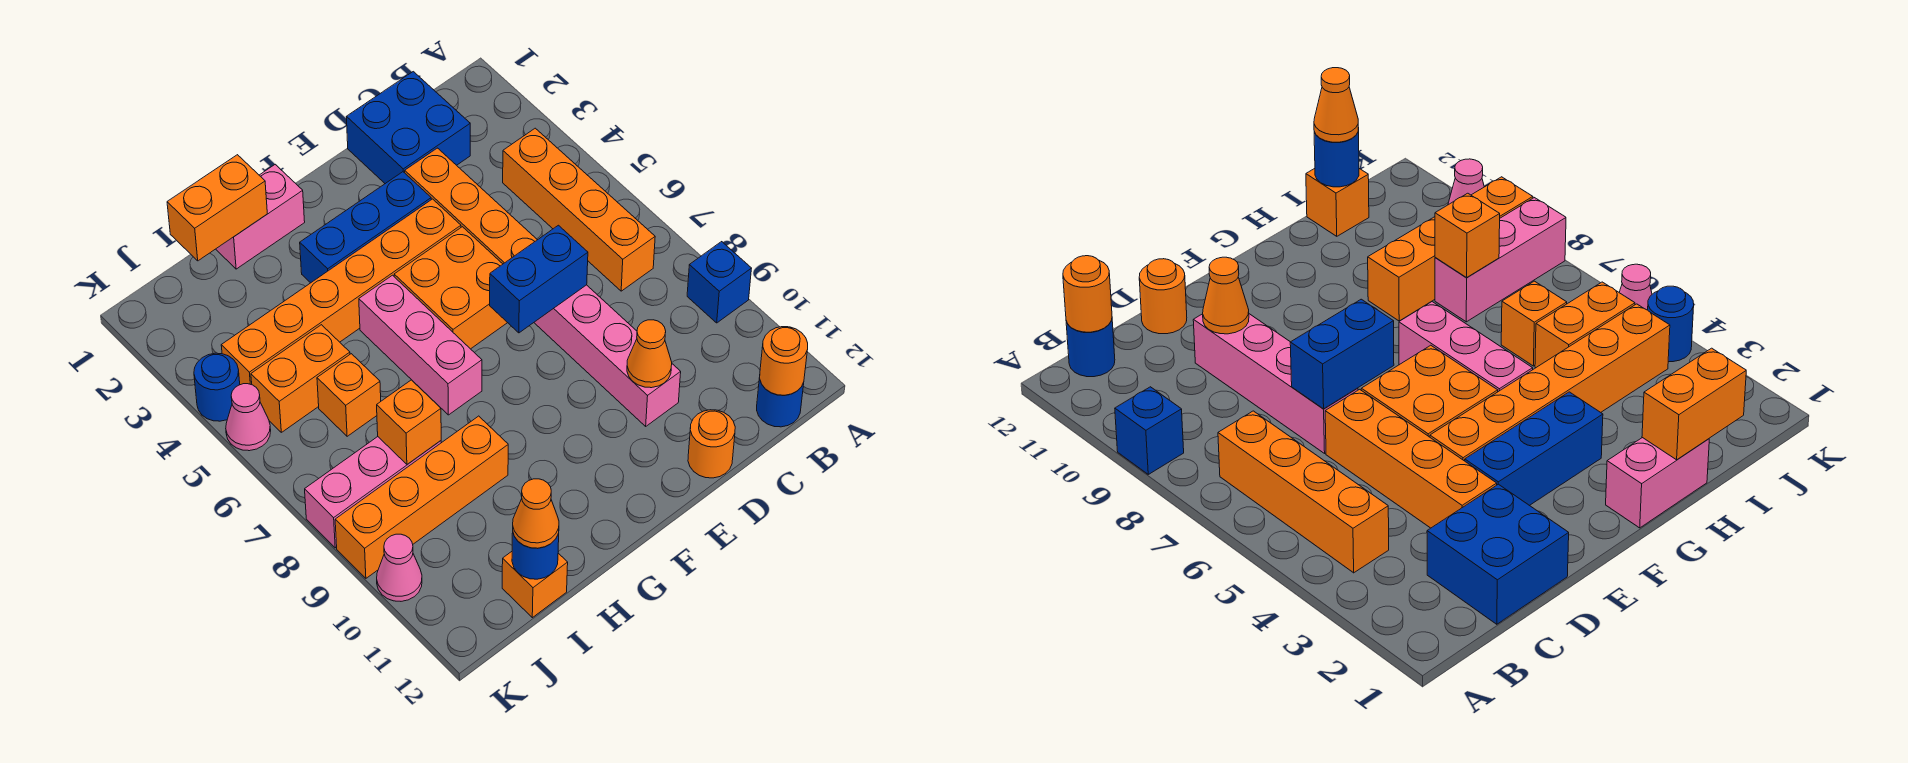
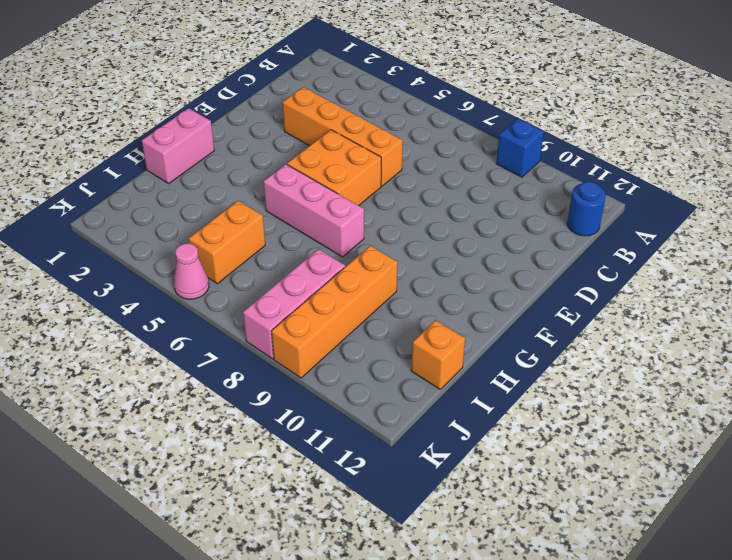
none -> orange 1x4 brick [503,128,655,291]
none -> blue 2x2 brick [347,72,470,184]
none -> pink 1x4 brick [534,285,681,426]

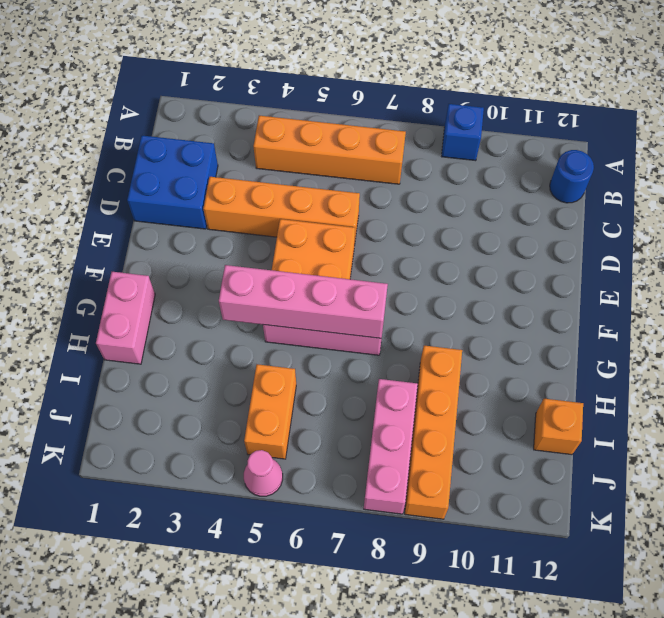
pink 1x4 brick [219,265,388,338] -> pink 1x4 brick moved to [534,285,681,426]
none -> orange 1x1 round brick [688,410,735,478]
none -> blue 1x3 brick [300,172,431,283]
none -> orange 1x6 brick [221,199,461,385]

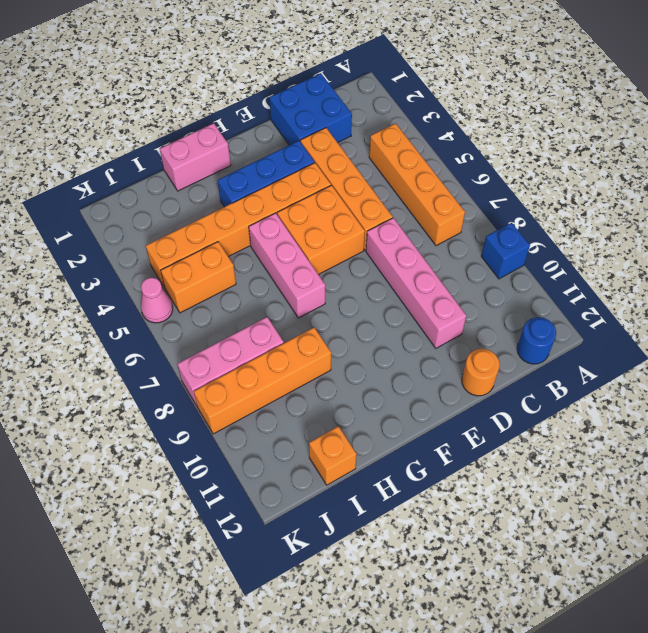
none -> orange 1x1 brick [317,354,381,436]
none -> blue 1x1 round brick [194,353,240,421]
none -> pink 1x1 cone [377,534,422,601]

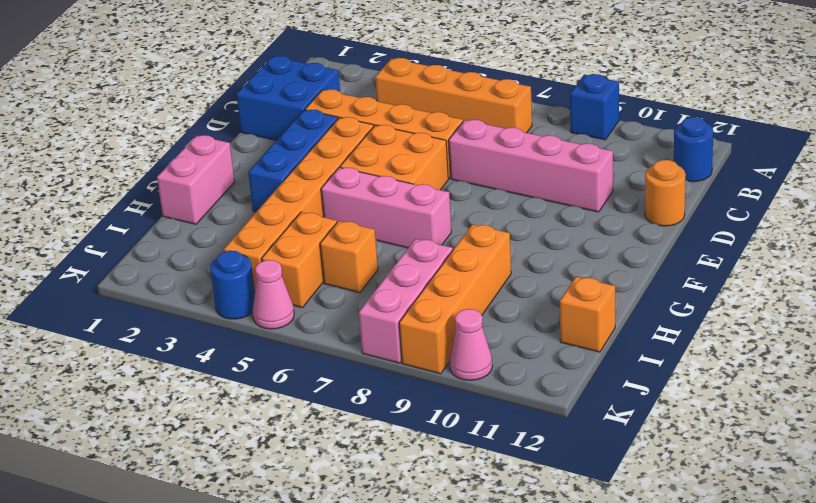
none -> orange 1x1 round brick [760,327,808,395]
none -> blue 1x2 brick [490,225,588,333]
none -> orange 1x1 cone [627,320,672,388]

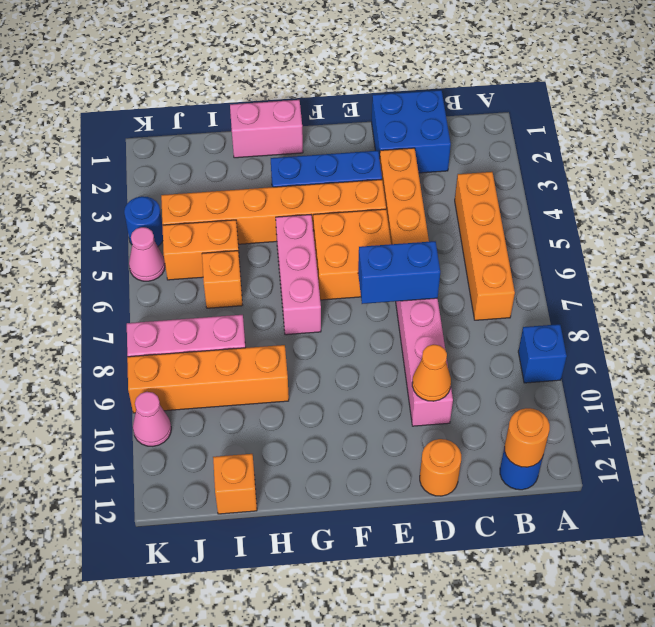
none -> orange 1x2 brick [167,155,267,261]
none -> orange 1x1 brick [377,380,441,464]
none -> blue 1x1 round brick [512,533,559,579]

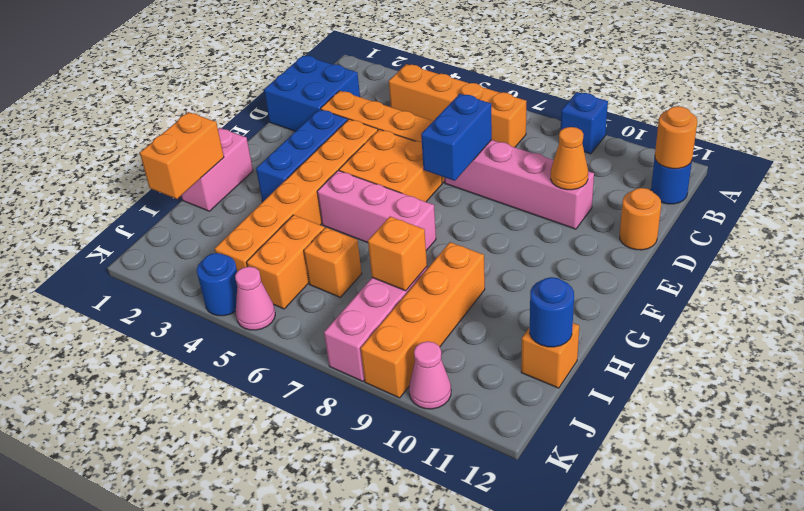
none -> orange 1x1 cone [513,479,559,548]

